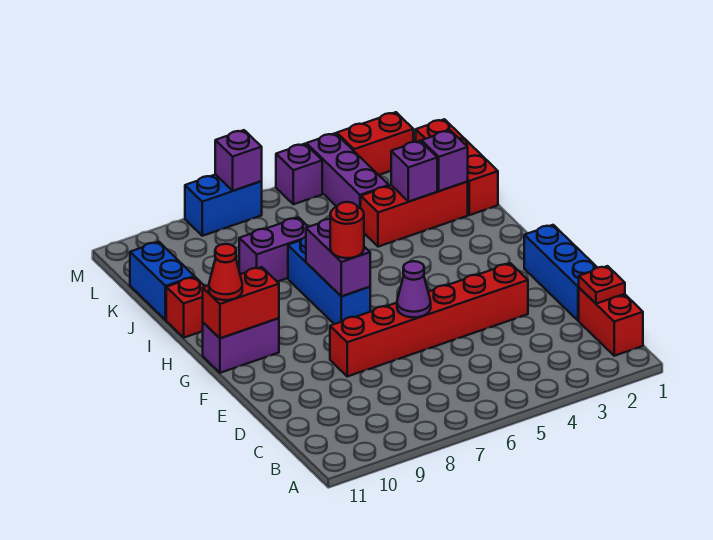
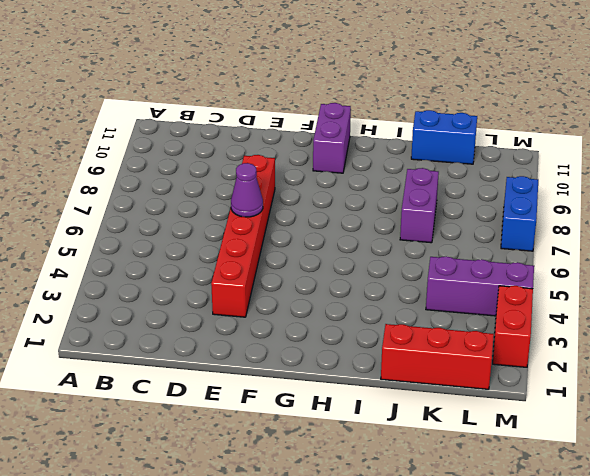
none -> red 1x2 brick [579,288,643,356]
none -> blue 1x3 brick [524,225,597,321]
none -> blue 1x3 brick [288,237,370,324]

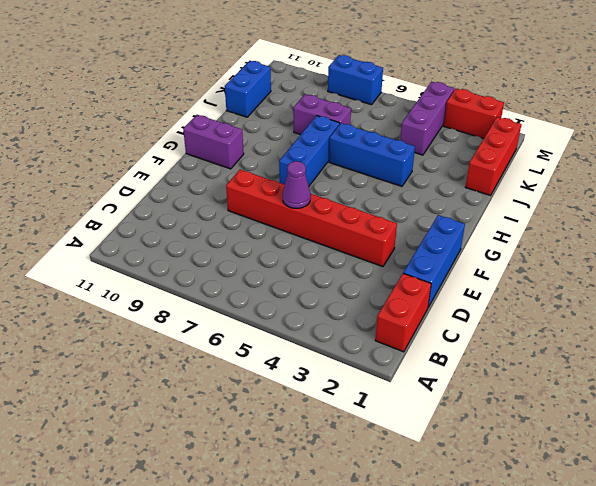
blue 1x3 brick [329,123,415,186] -> none
none -> red 1x1 brick [166,277,205,338]
none -> red 1x3 brick [361,182,468,247]
none -> purple 1x1 brick [276,144,322,204]

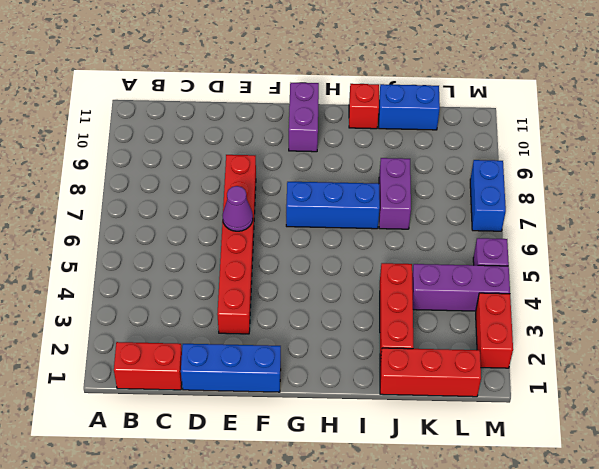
none -> red 1x1 plate [579,266,625,304]
none -> purple 1x2 brick [306,219,370,296]
none -> red 1x2 brick [203,267,279,338]

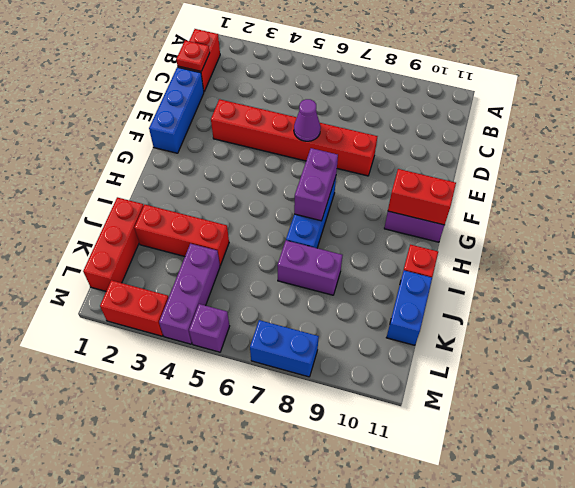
none -> purple 1x1 brick [422,130,468,191]
none -> purple 1x1 brick [391,141,437,202]
none -> purple 1x1 brick [215,130,262,191]

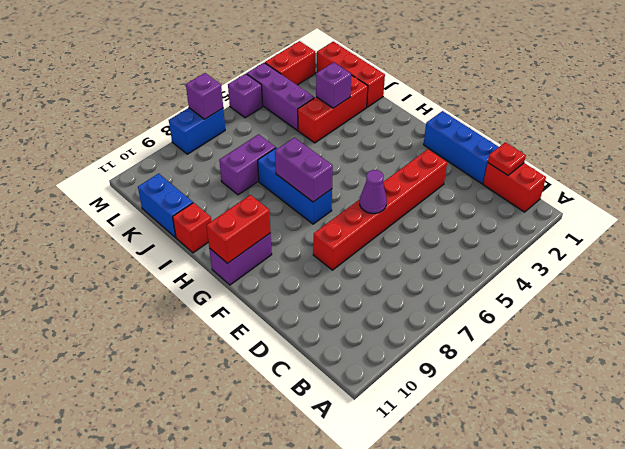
none -> purple 1x1 brick [422,130,468,191]
none -> red 1x1 round brick [330,202,364,258]
none -> red 1x1 cone [209,244,242,300]

